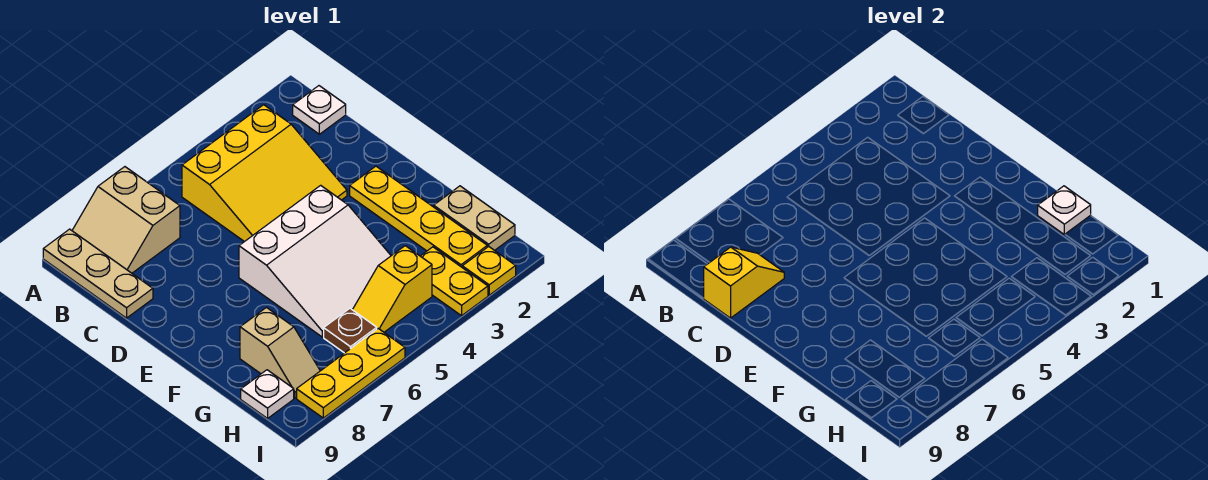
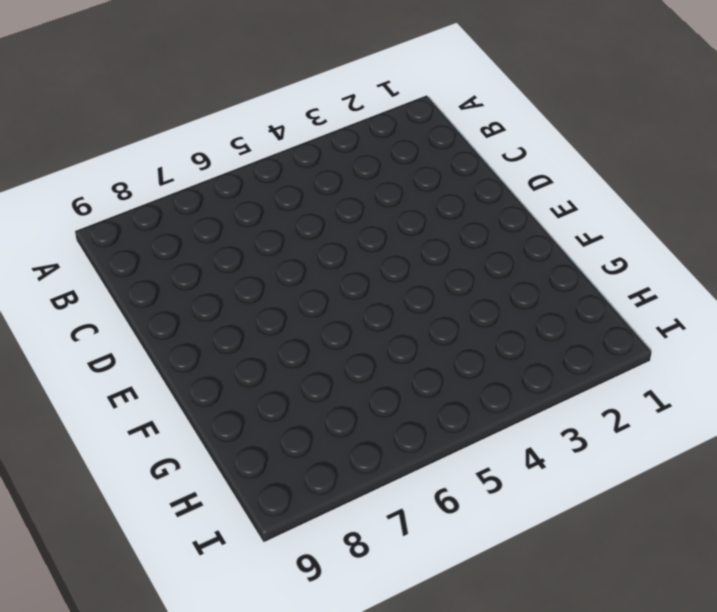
none -> tan 2x2 slope [72,167,180,273]
none -> tan 1x3 plate [43,229,153,318]
none -> white 1x1 plate [293,86,346,134]

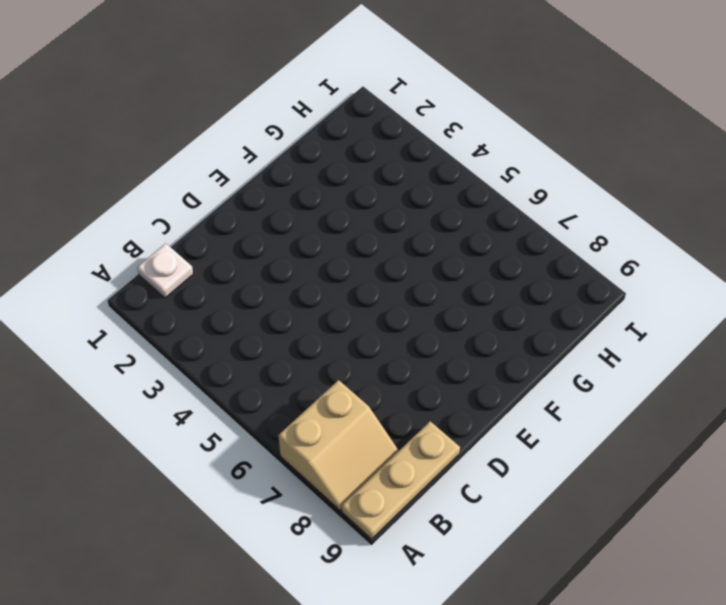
none -> yellow 3x3 slope [182,105,347,242]
none -> yellow 1x4 plate [350,166,487,267]
none -> white 3x3 slope [239,185,391,337]

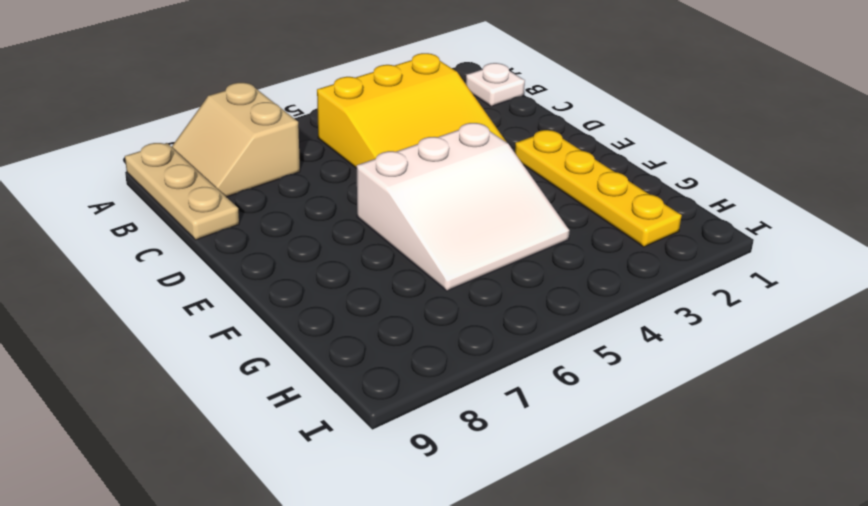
none -> tan 1x2 plate [434,186,515,250]
none -> tan 1x2 slope [240,308,320,398]
none -> yellow 1x2 plate [421,247,488,316]

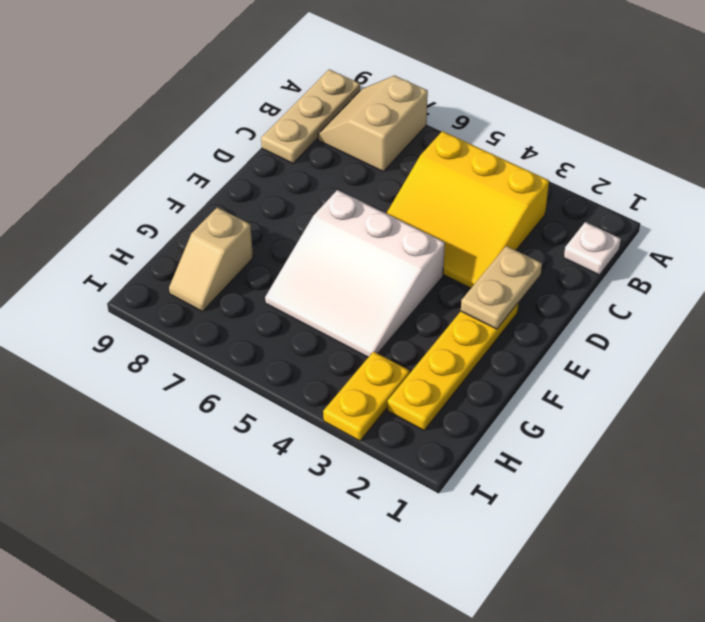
tan 1x2 plate [461,246,542,329] -> tan 1x2 plate moved to [434,186,515,250]
none -> yellow 1x2 slope [353,246,432,332]
none -> brown 1x1 plate [324,308,377,353]
none -> white 1x1 plate [241,370,294,418]

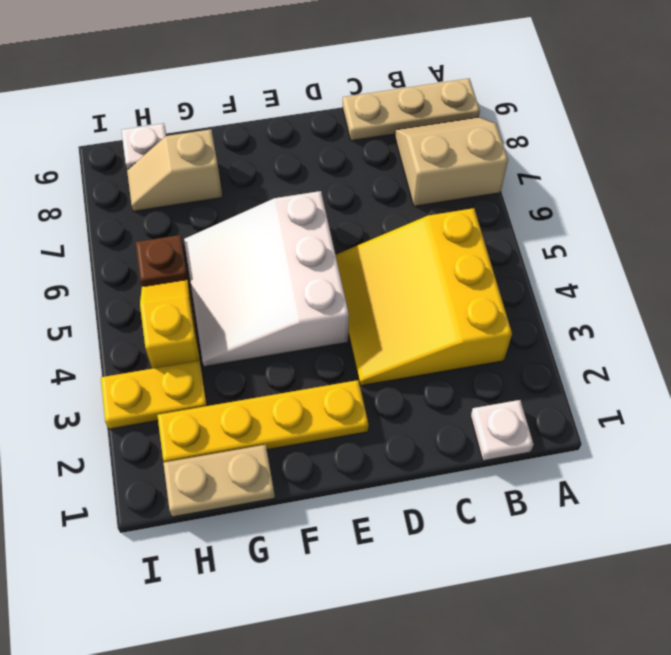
none -> yellow 1x1 plate [462,246,516,295]
none -> yellow 1x3 plate [297,329,405,418]
none -> yellow 1x2 slope [704,247,784,318]

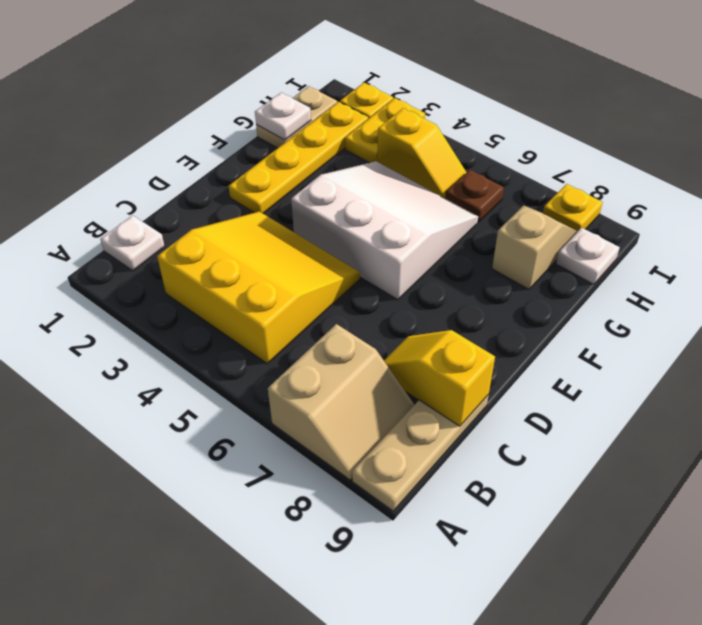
yellow 1x1 plate [543,184,603,231] -> yellow 1x3 plate [297,329,405,418]

